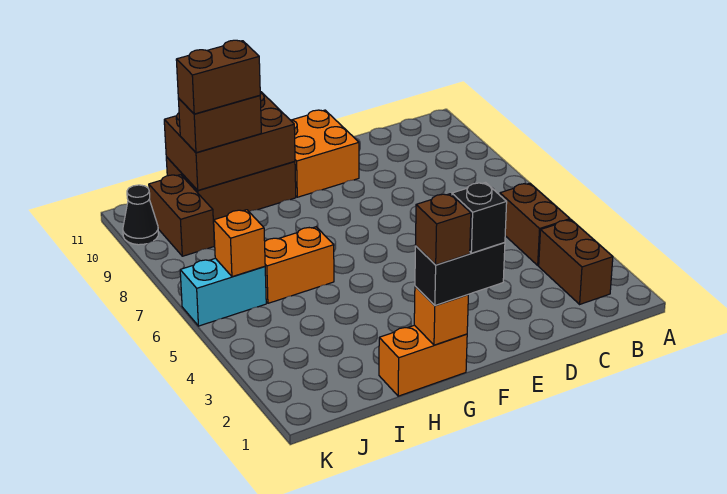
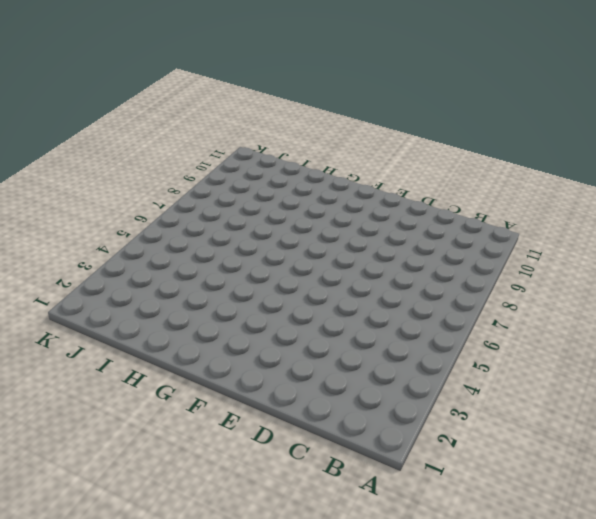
none -> brown 1x2 brick [539,220,613,304]
none -> brown 1x2 brick [500,183,570,265]
none -> orange 2x2 brick [291,110,359,197]

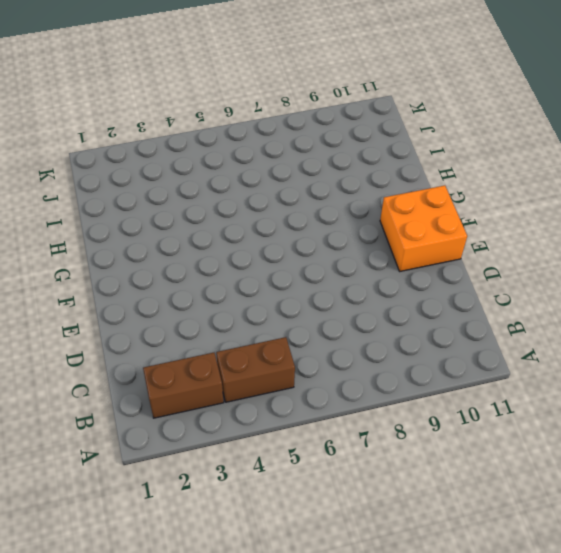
none -> orange 1x2 brick [379,325,467,396]
none -> brown 2x3 brick [166,157,296,223]
none -> orange 1x2 brick [265,227,334,303]

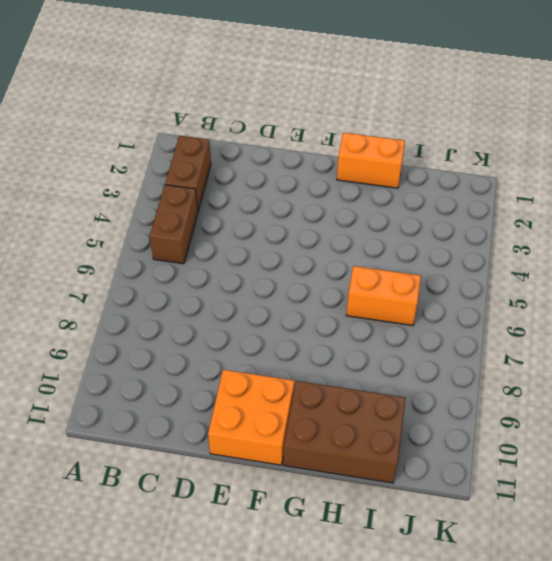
none -> cyan 1x2 brick [180,258,266,326]
none -> brown 1x2 brick [149,175,214,256]
none -> black 1x1 cone [123,185,158,245]

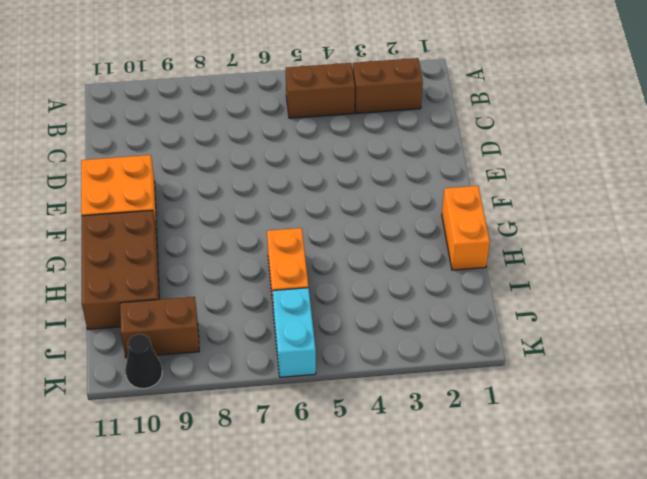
none -> orange 1x1 brick [414,286,468,345]
none -> brown 2x3 brick [164,92,295,190]
none -> orange 1x1 brick [213,210,265,277]

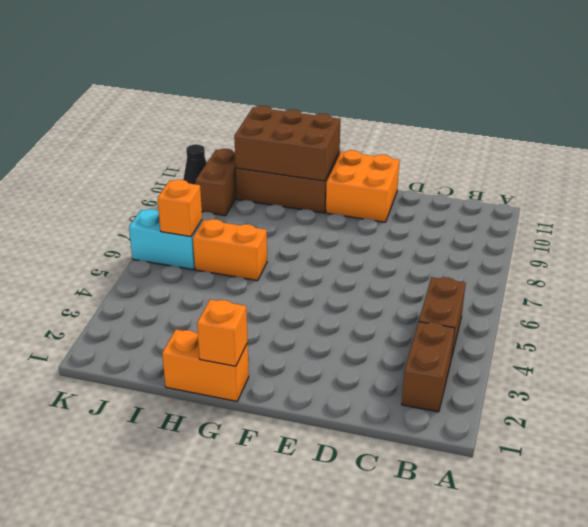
none -> black 1x2 brick [415,243,505,306]
none -> brown 1x2 brick [178,96,261,153]
none -> black 1x1 brick [452,183,507,253]

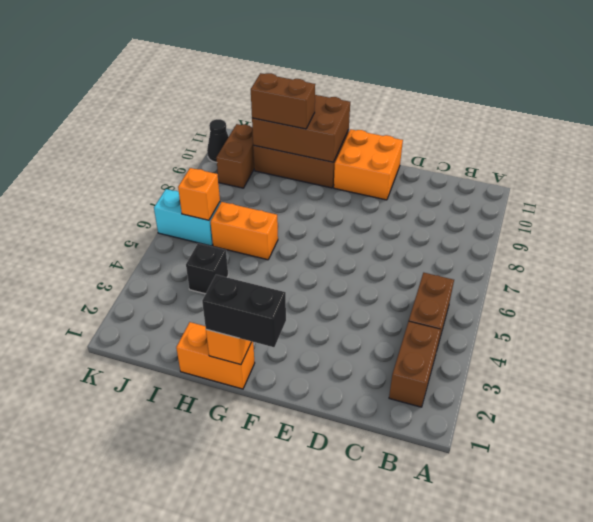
black 1x1 brick [186,243,228,294] -> black 1x1 brick moved to [452,183,507,253]
none -> brown 1x1 brick [416,194,471,265]
none -> brown 1x2 brick [176,40,260,114]

